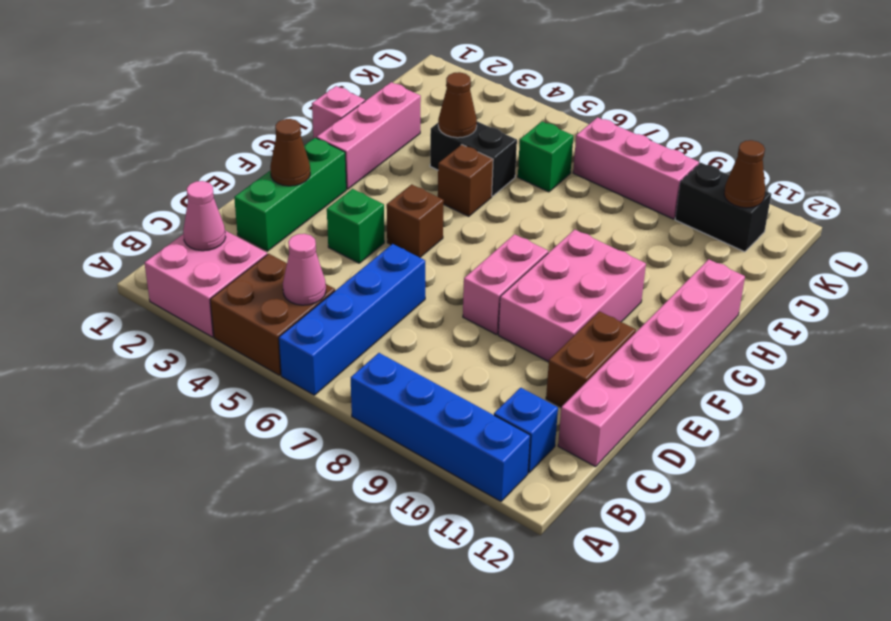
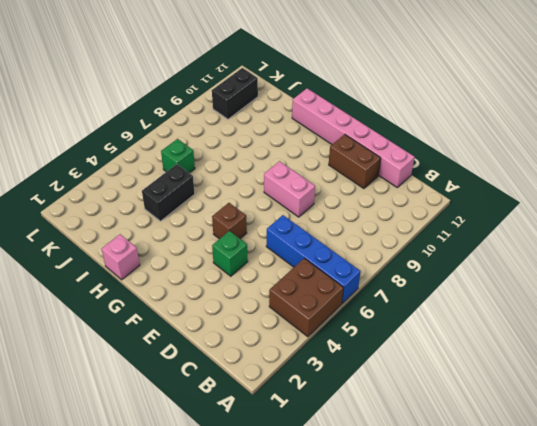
none -> pink 2x2 brick [145,231,267,337]
none -> blue 1x4 brick [351,353,530,501]
none -> blue 1x1 brick [494,388,558,473]

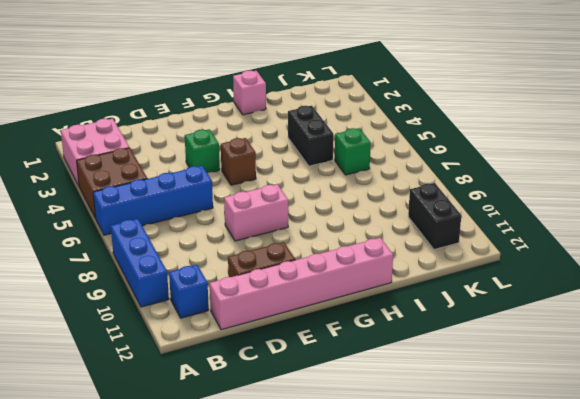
blue 1x3 brick [111,219,169,307] -> blue 1x4 brick [351,353,530,501]
none -> green 1x3 brick [234,138,346,251]
none -> pink 2x3 brick [498,230,646,362]
none -> pink 1x3 brick [317,82,421,189]

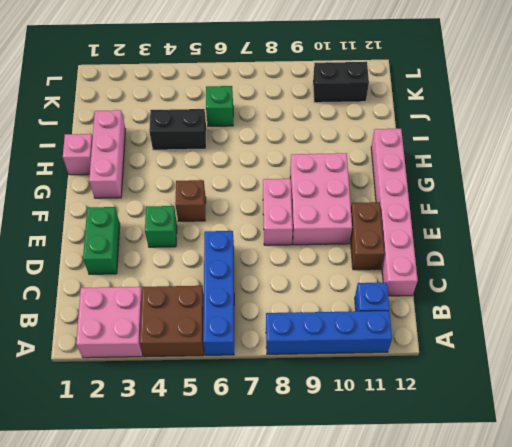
green 1x2 brick [83,207,120,274] -> green 1x3 brick [234,138,346,251]
none -> brown 1x1 brick [438,145,493,216]
none -> pink 1x3 brick [573,117,699,219]
none -> pink 1x1 cone [183,181,226,251]

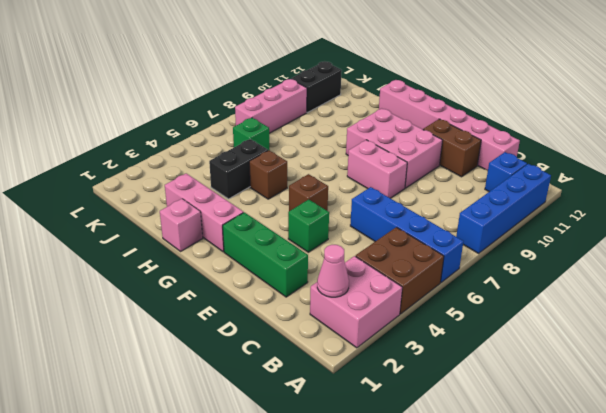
none -> pink 1x1 cone [283,234,326,305]
none -> brown 1x1 cone [270,119,310,186]
none -> brown 1x1 cone [438,72,477,138]

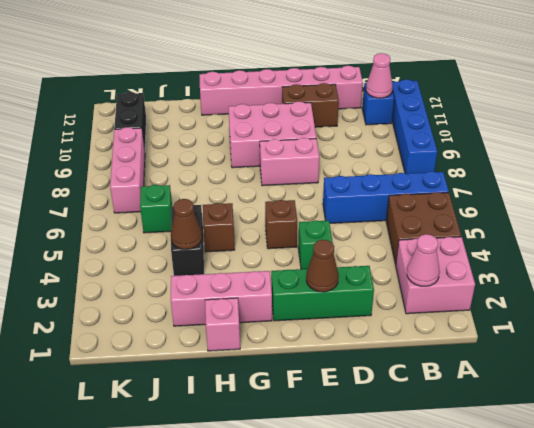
pink 1x1 cone [366,53,393,98] -> pink 1x1 cone moved to [283,234,326,305]
none -> brown 1x1 cone [724,140,765,208]

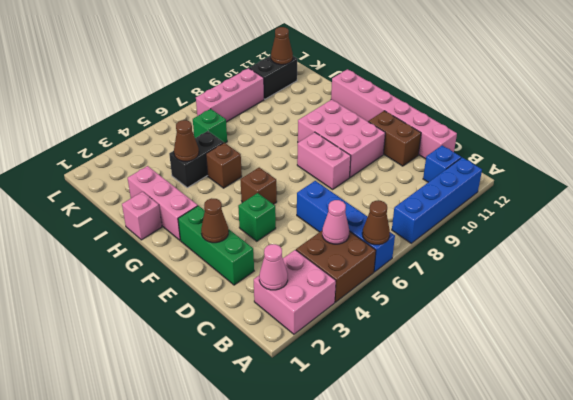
brown 1x1 cone [362,201,390,245] -> none

